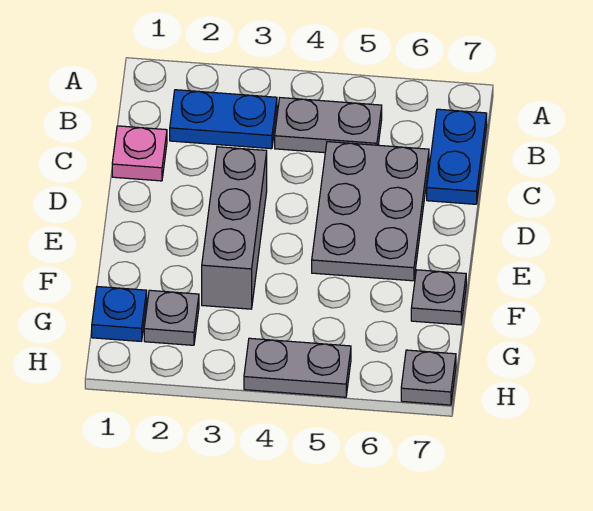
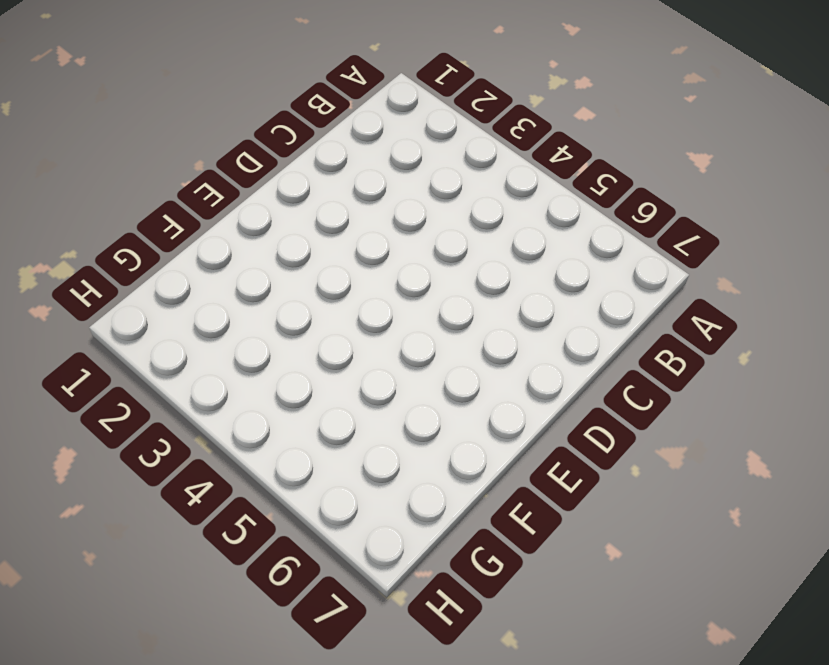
none -> blue 1x2 plate [170,90,277,149]
none -> grey 1x2 plate [275,98,382,153]

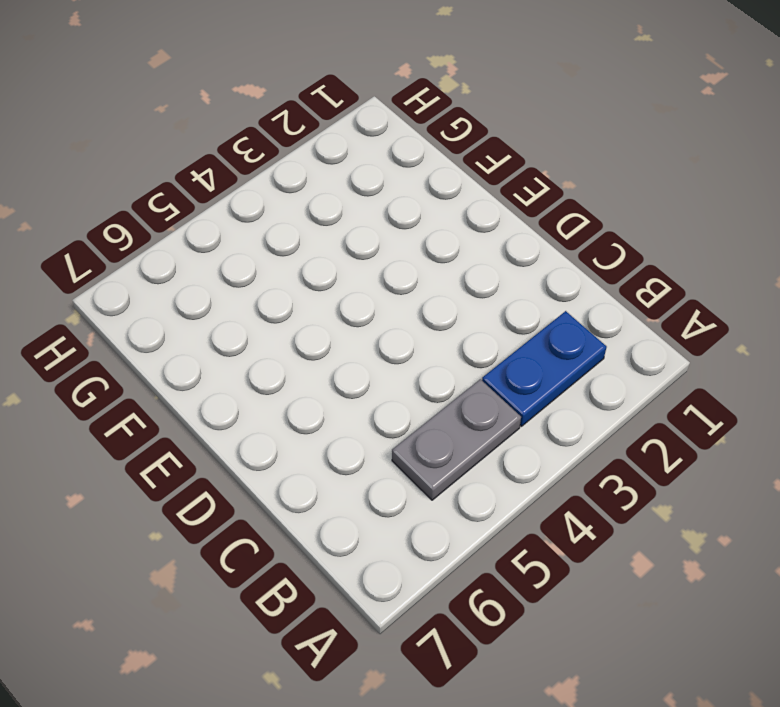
none -> blue 1x2 plate [427,109,487,204]
none -> pink 1x1 plate [112,126,167,181]

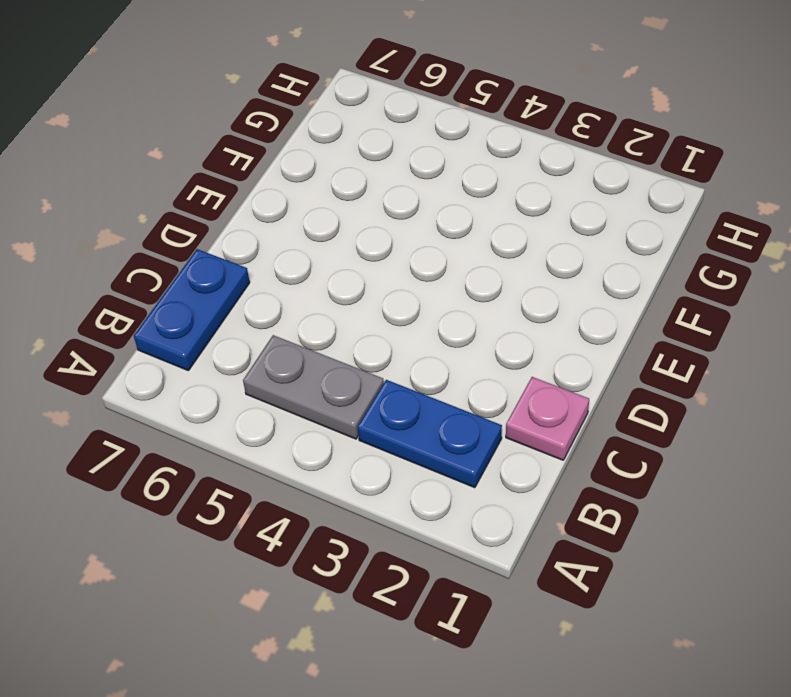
none -> grey 2x3 plate [312,142,429,281]
none -> grey 1x3 brick [202,147,267,309]

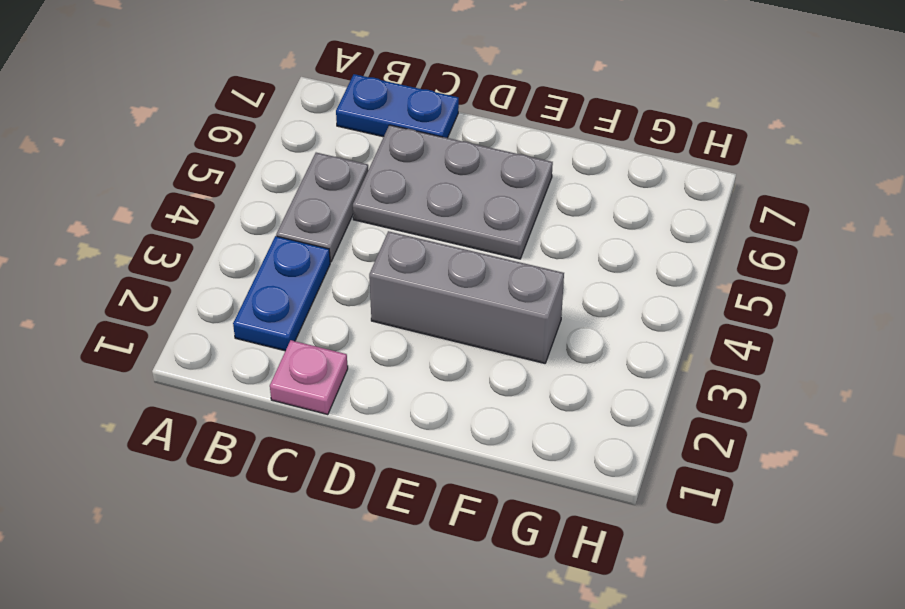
none -> grey 1x1 plate [411,270,466,325]
none -> blue 1x1 plate [92,287,147,341]

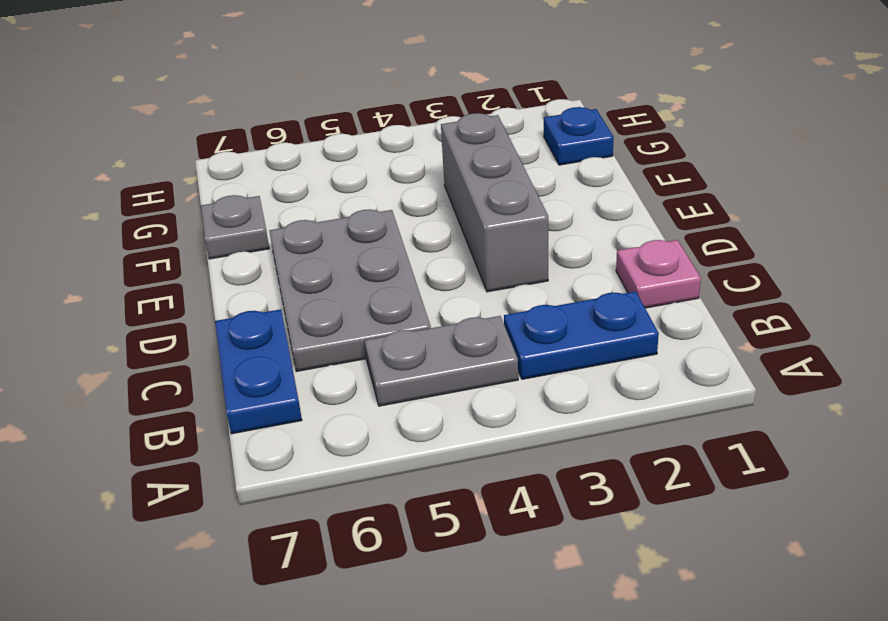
none -> grey 1x1 plate [144,290,199,345]
none -> grey 1x2 plate [244,338,351,397]

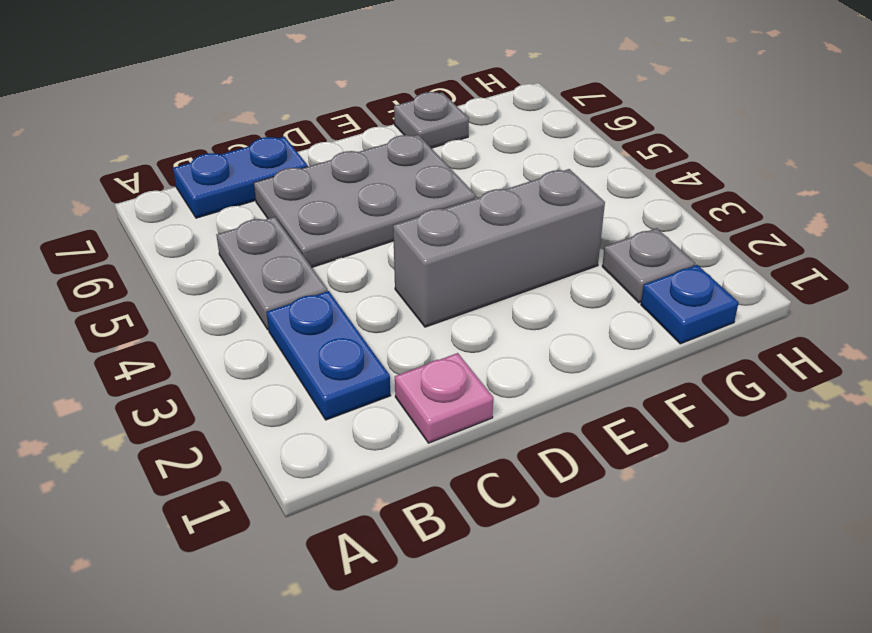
none -> grey 1x2 plate [244,338,351,397]
none -> grey 1x1 plate [401,350,456,405]

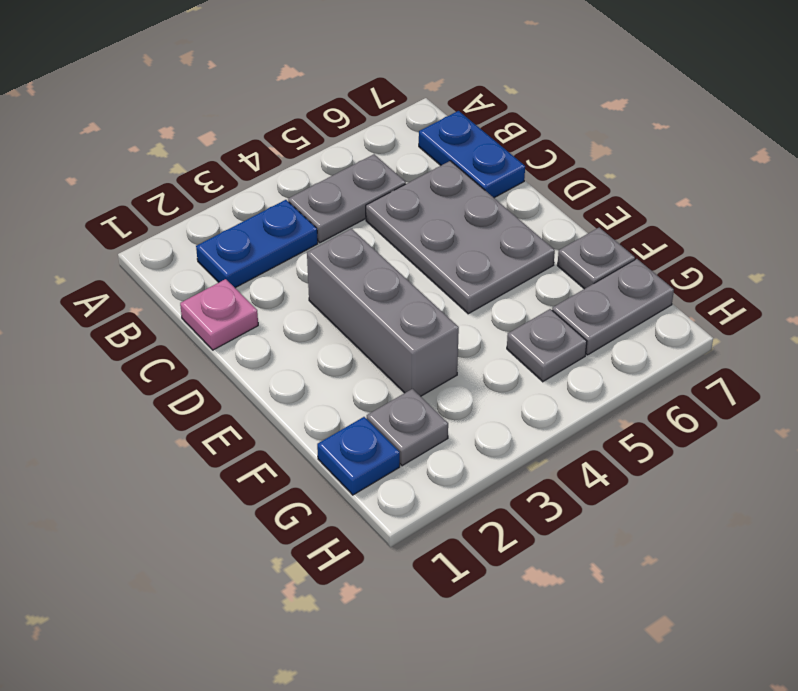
grey 1x1 plate [507,309,587,382] -> grey 1x1 plate moved to [401,350,456,405]
grey 1x2 plate [552,259,674,355] -> grey 1x2 plate moved to [244,338,351,397]

